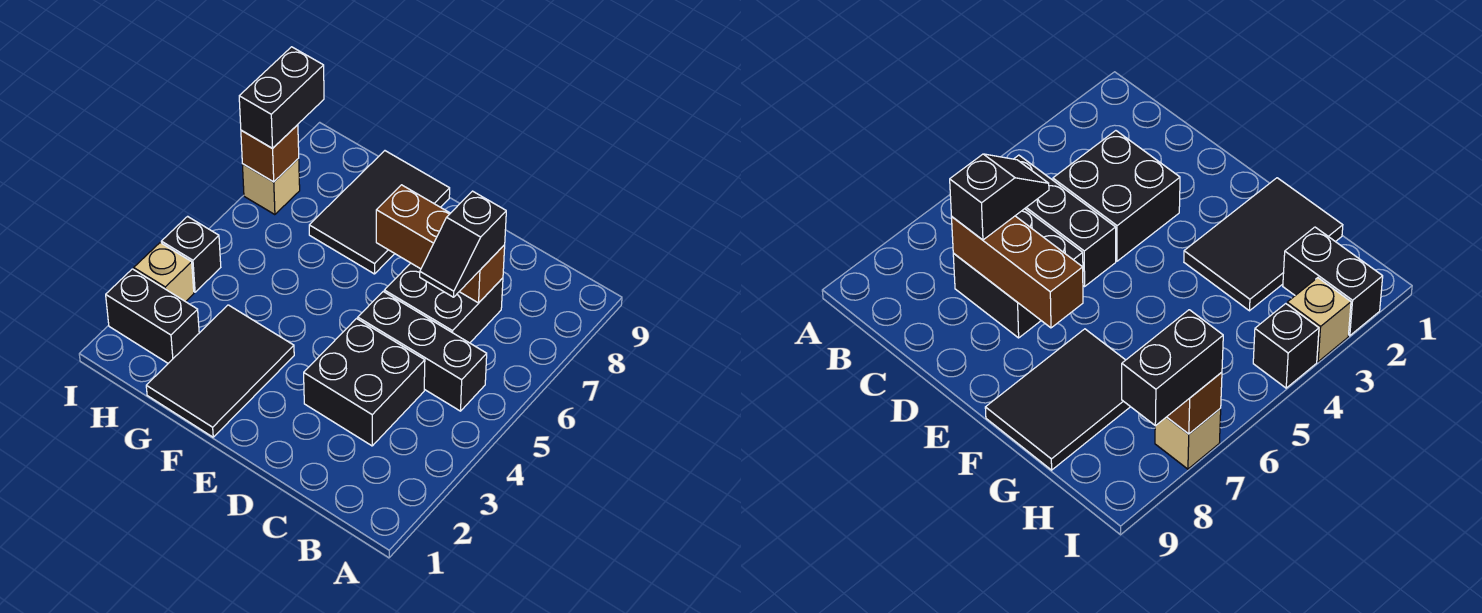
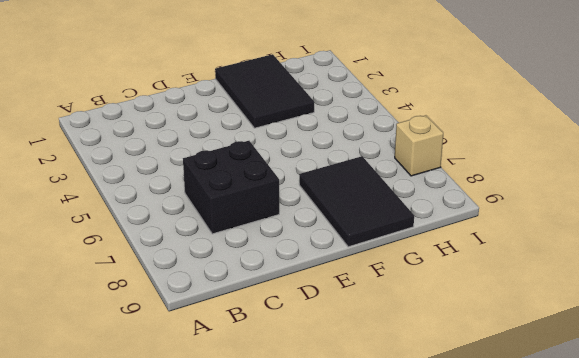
none -> black 1x3 brick [358,292,487,411]
none -> black 2x2 brick [304,319,425,446]
none -> black 1x2 brick [106,269,199,363]

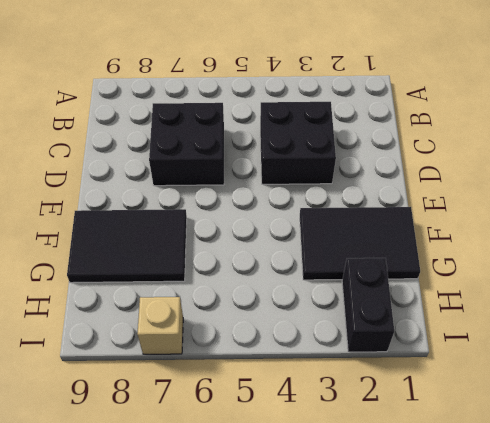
none -> black 1x3 brick [358,292,487,411]
none -> tan 1x1 brick [134,243,194,302]
none -> black 1x1 brick [161,216,221,292]

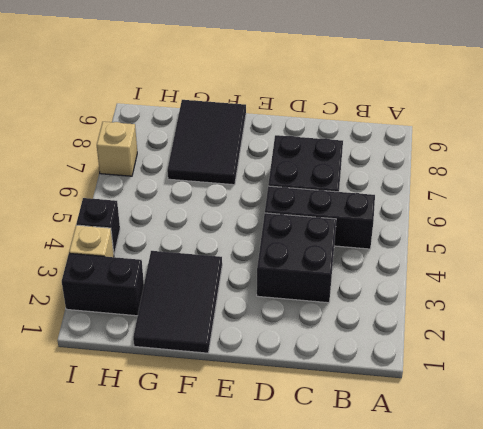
none -> brown 1x3 brick [376,185,505,303]
none -> brown 1x1 brick [241,125,299,182]
none -> black 1x2 slope [420,191,506,297]

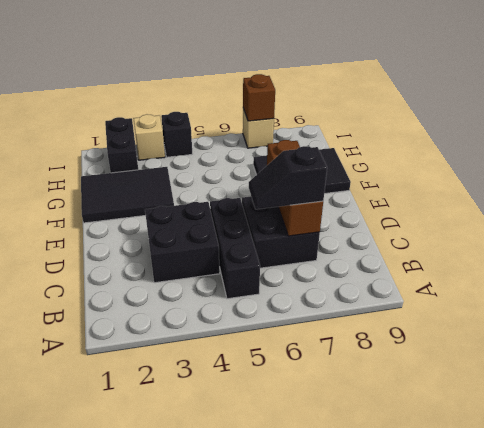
none -> black 1x2 brick [239,47,324,148]

